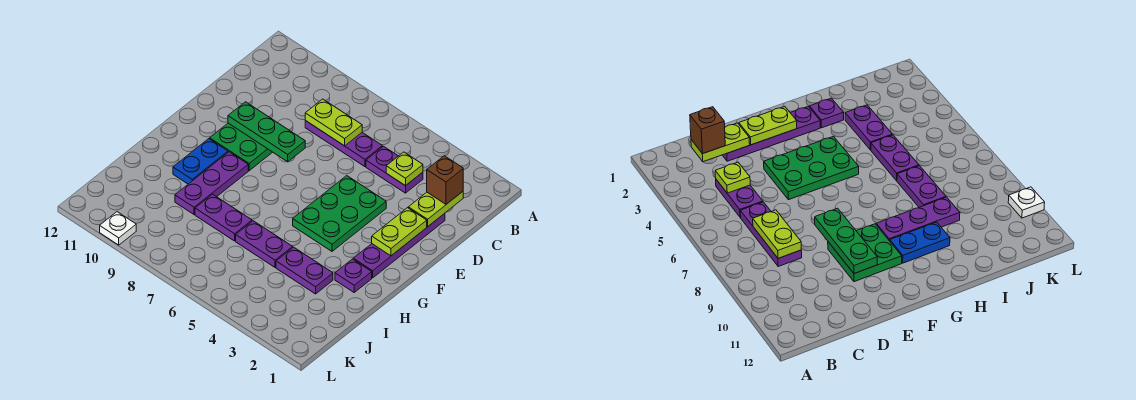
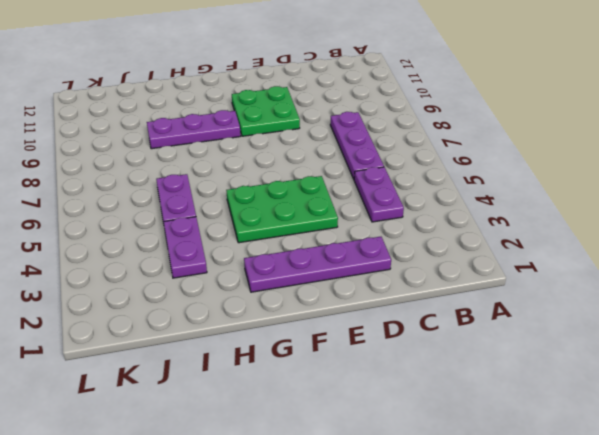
none -> blue 1x2 plate [173,139,228,184]
none -> purple 1x1 plate [335,259,372,292]
none -> purple 1x2 plate [195,194,252,241]

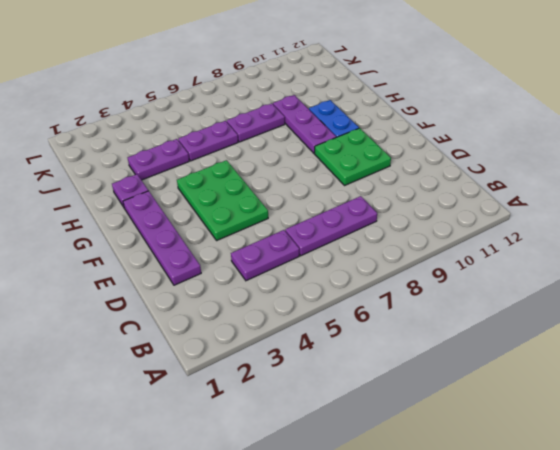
none -> white 1x1 plate [100,212,136,245]
none -> lime 1x2 plate [408,192,463,226]
none -> lime 1x1 plate [386,152,423,186]

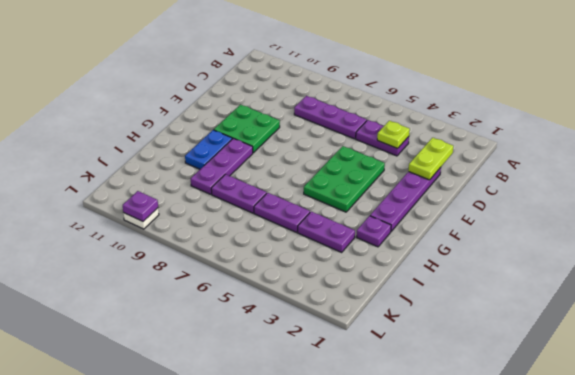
purple 1x1 plate [123,191,158,221] -> none
none -> lime 1x2 plate [305,99,362,146]
none -> lime 1x2 plate [372,208,427,256]
none -> green 1x3 plate [228,102,305,162]

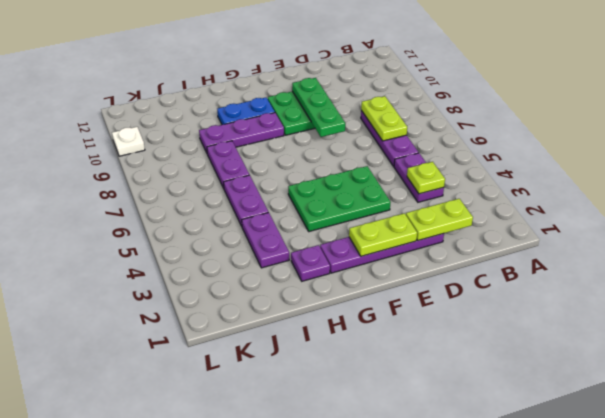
none -> brown 1x1 brick [427,156,463,204]

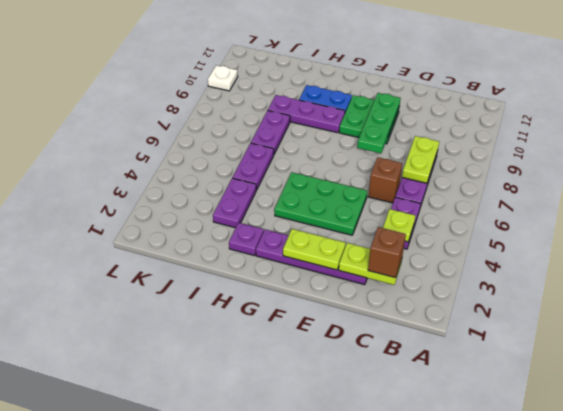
brown 1x1 brick [368,157,402,203] -> none

